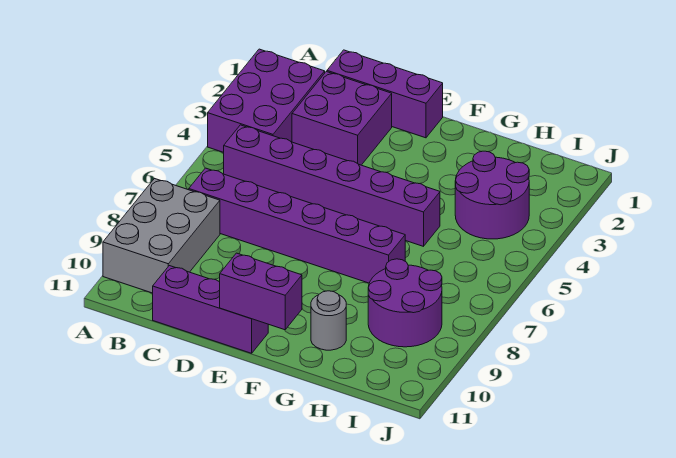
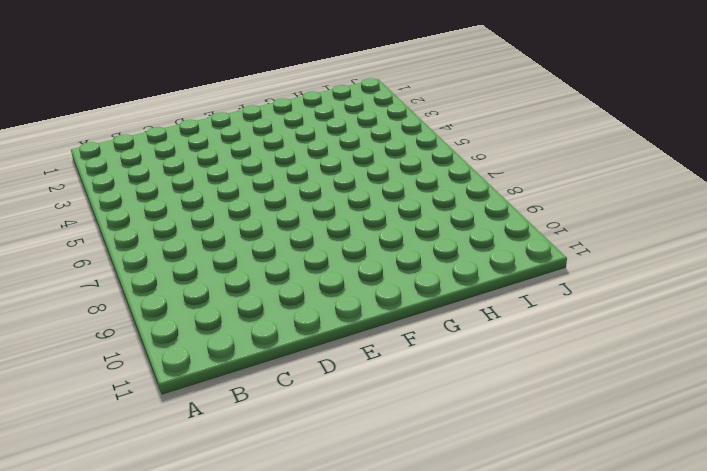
none -> purple 2x3 brick [208,49,325,152]
none -> grey 2x3 brick [103,179,220,293]

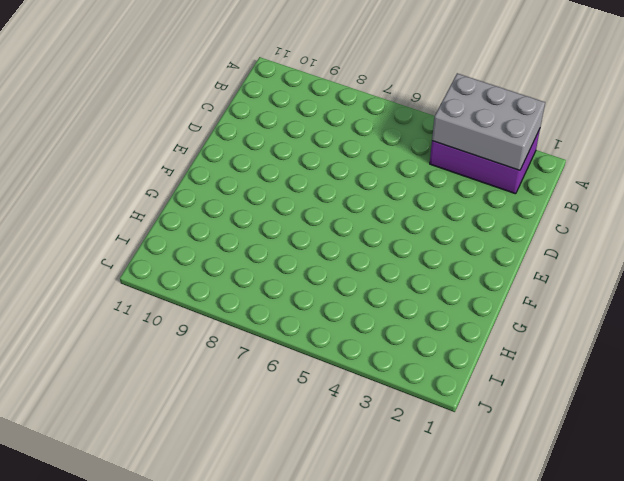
grey 2x3 brick [432,73,545,170] -> grey 2x3 brick moved to [103,179,220,293]
none -> purple 1x6 brick [224,125,440,246]
none -> purple 1x6 brick [189,168,405,283]

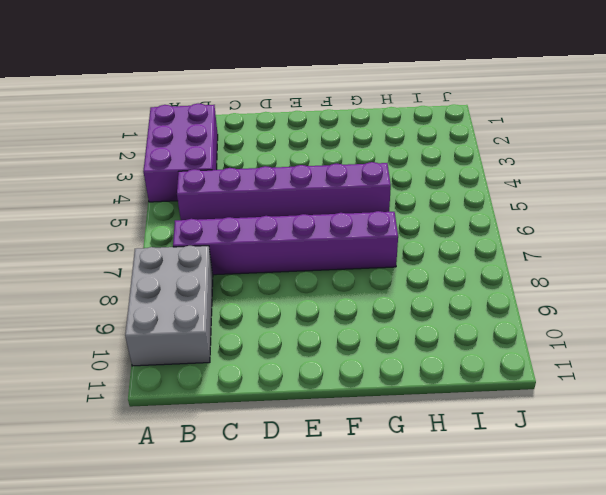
none -> purple 1x3 brick [327,50,443,138]
none -> purple 2x2 brick [292,72,392,165]

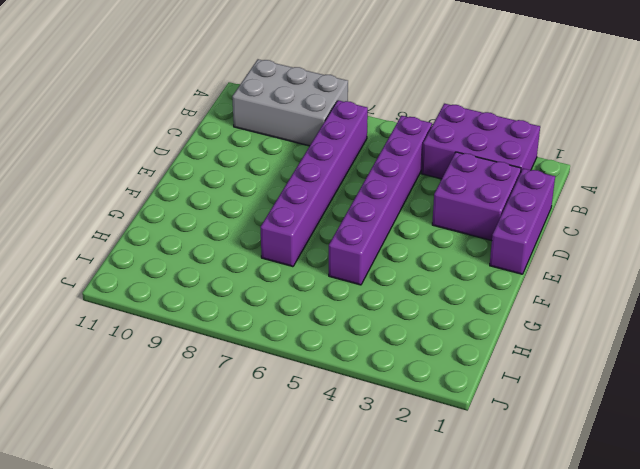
none -> purple 1x3 brick [153,266,268,353]
none -> grey 1x1 round brick [311,291,346,350]

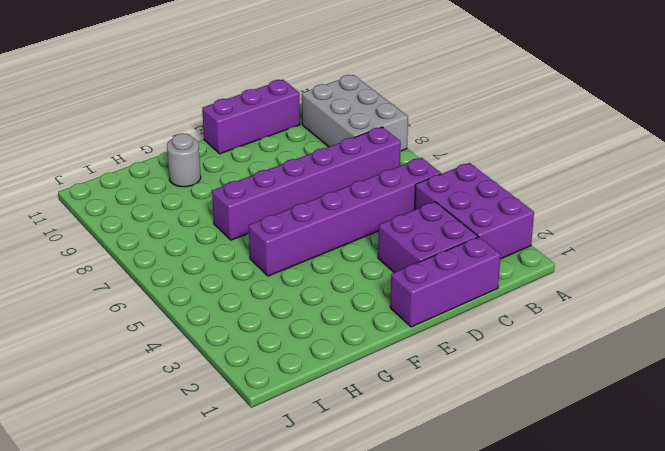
none -> purple 2x2 round brick [455,151,529,239]
none -> purple 2x2 round brick [368,259,442,347]

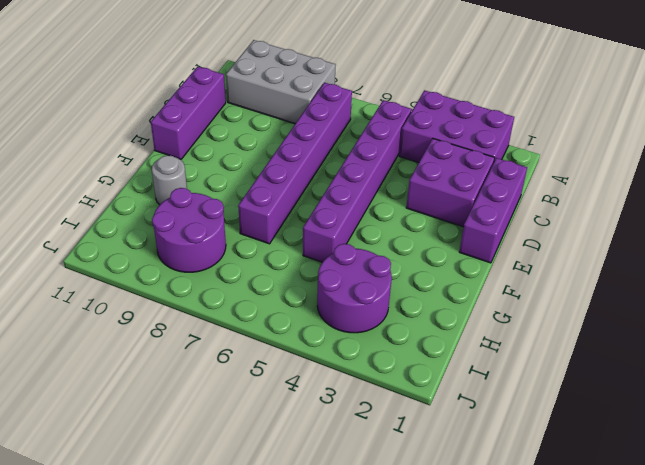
none -> purple 1x2 brick [220,253,302,330]

